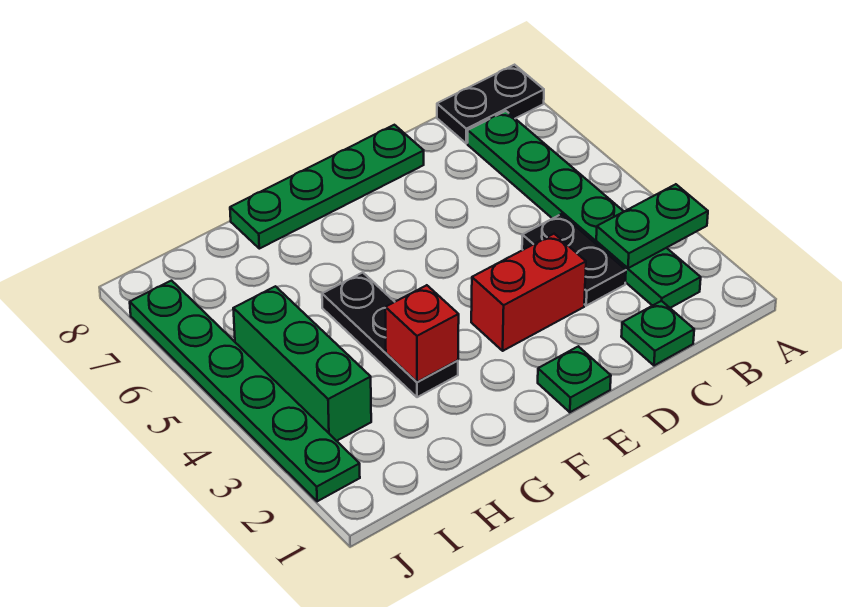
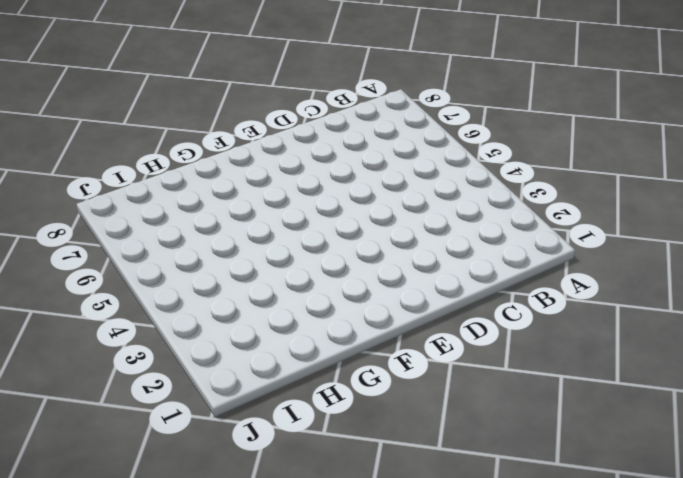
none -> black 1x2 plate [437,65,544,143]
none -> green 1x6 plate [468,111,701,308]
none -> green 1x1 plate [621,301,694,366]

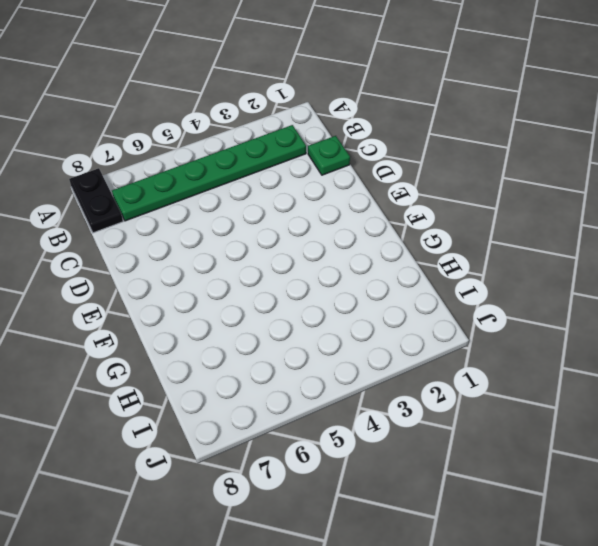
none -> black 1x2 plate [522,214,626,306]
none -> red 1x2 brick [471,234,586,351]
none -> green 1x4 plate [230,125,424,249]

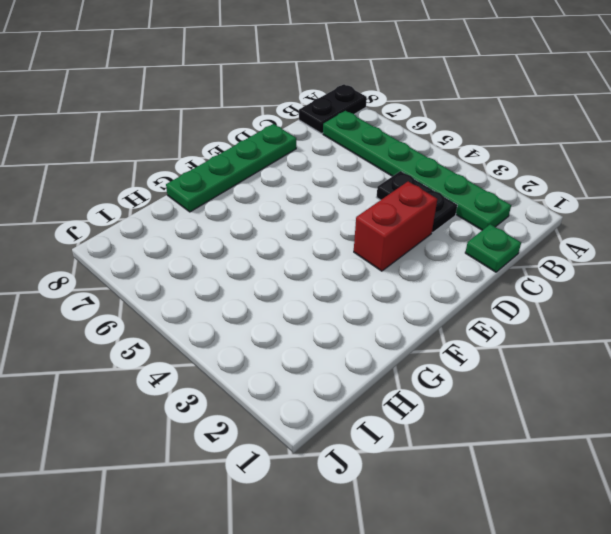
none -> green 1x1 plate [538,346,611,412]
none -> black 1x3 plate [322,272,458,397]
none -> green 1x3 brick [233,286,371,441]

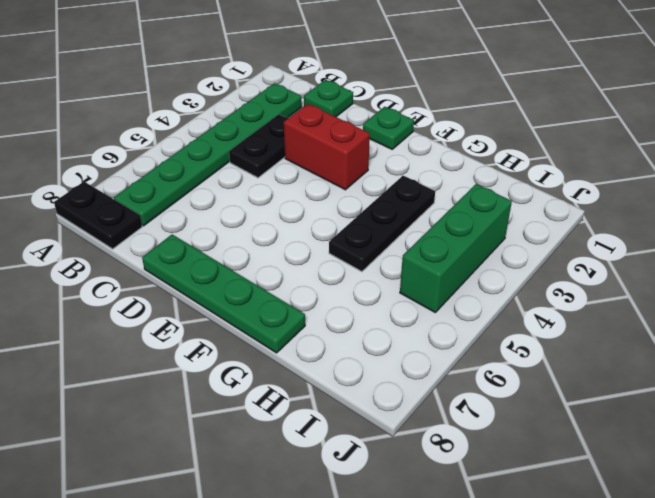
none -> green 1x6 plate [130,281,360,501]
none -> green 1x2 plate [596,184,708,268]
none -> red 1x1 brick [385,285,459,382]

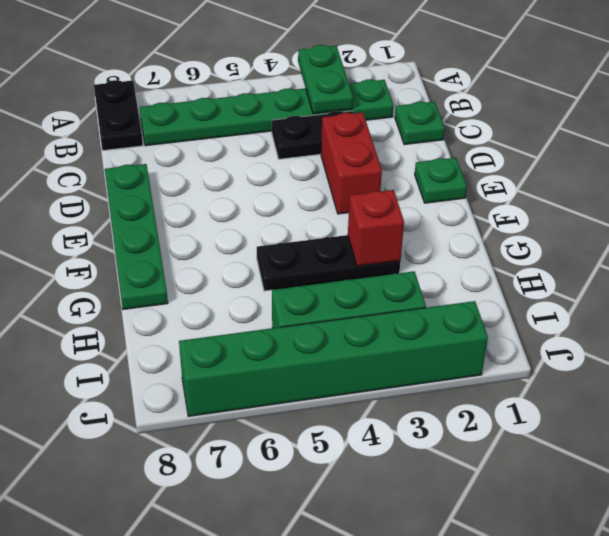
green 1x6 brick [179,301,488,416] -> green 1x6 plate [130,281,360,501]

